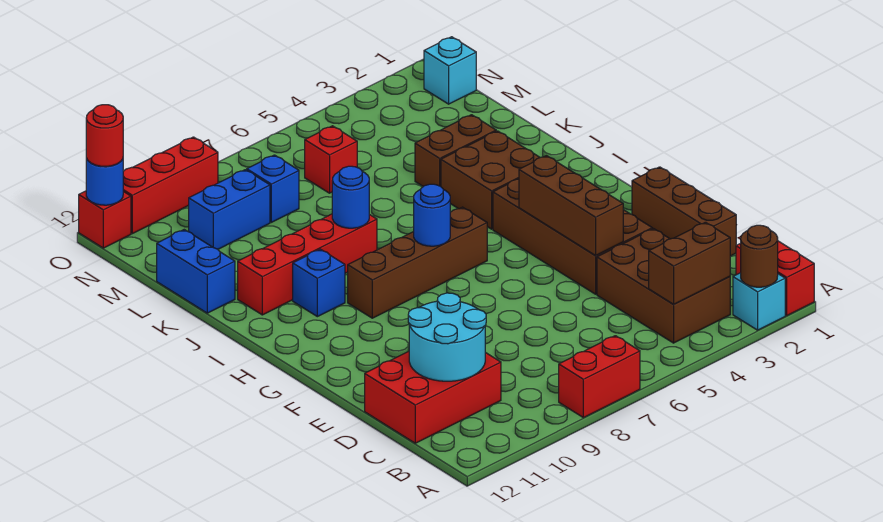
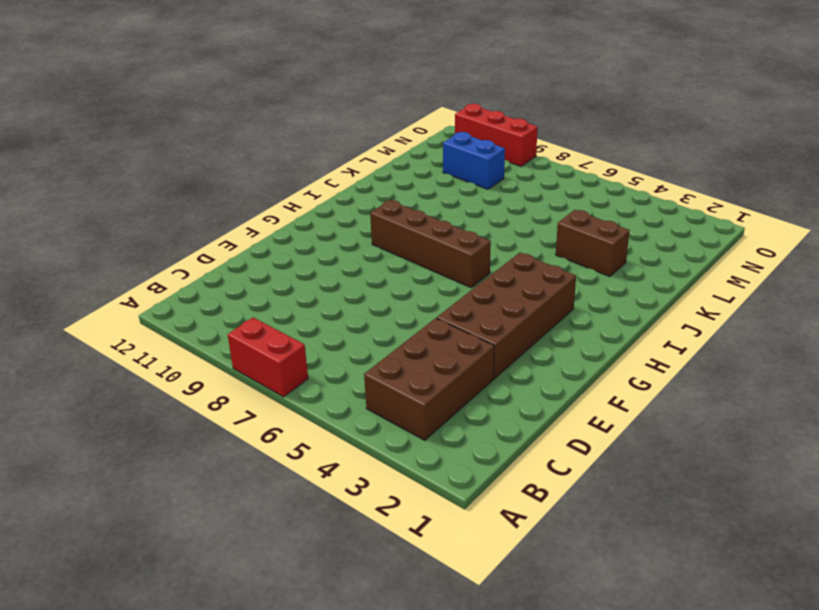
none -> red 1x2 brick [736,241,814,316]
none -> cyan 1x1 brick [733,273,785,330]
none -> red 2x3 brick [365,351,501,443]

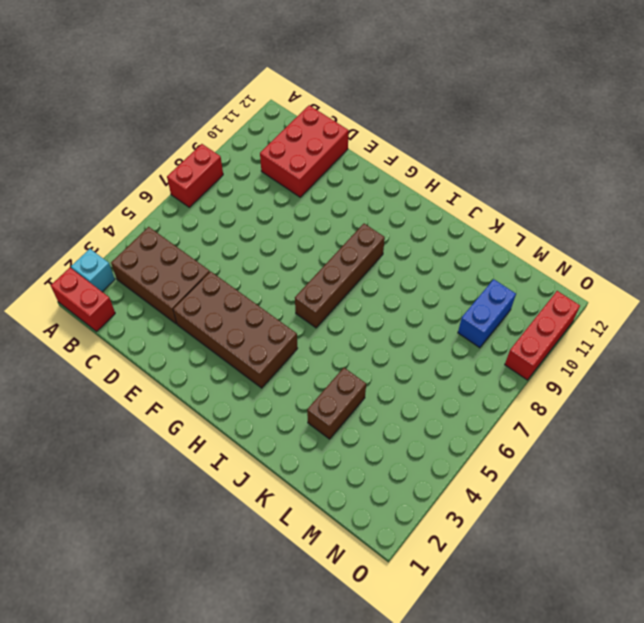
none -> brown 1x3 brick [632,167,736,256]
none -> brown 2x2 brick [441,131,540,229]
none -> blue 1x1 brick [293,249,345,317]

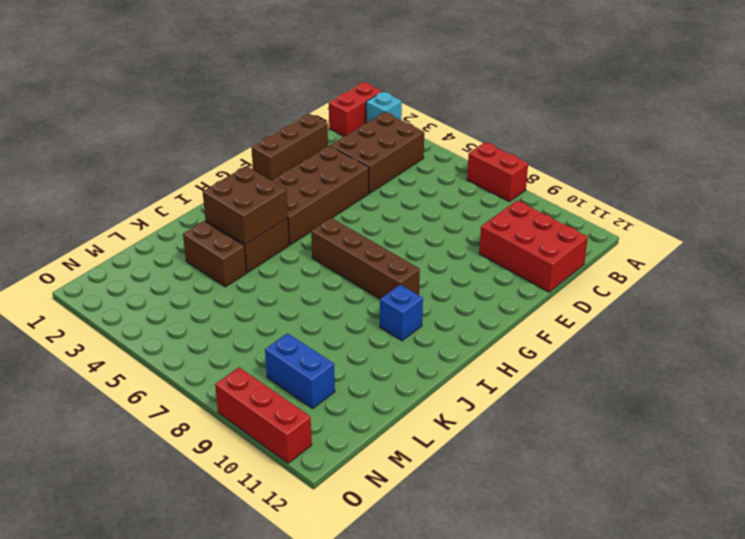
brown 2x2 brick [203,166,288,245] -> none
none -> red 1x4 brick [238,214,377,315]
none -> blue 1x2 brick [157,230,235,313]
none -> red 1x1 brick [305,126,357,193]

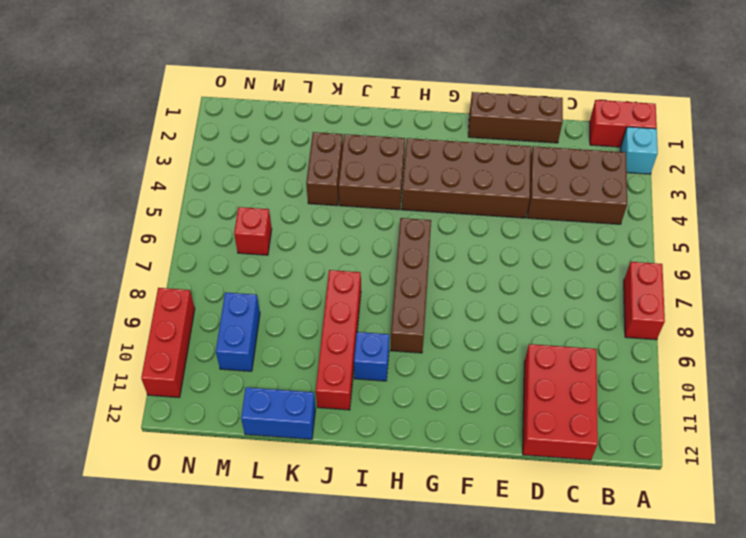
none -> blue 1x1 brick [247,155,299,222]
none -> cyan 1x1 brick [424,37,476,104]
none -> red 1x1 brick [79,191,131,248]

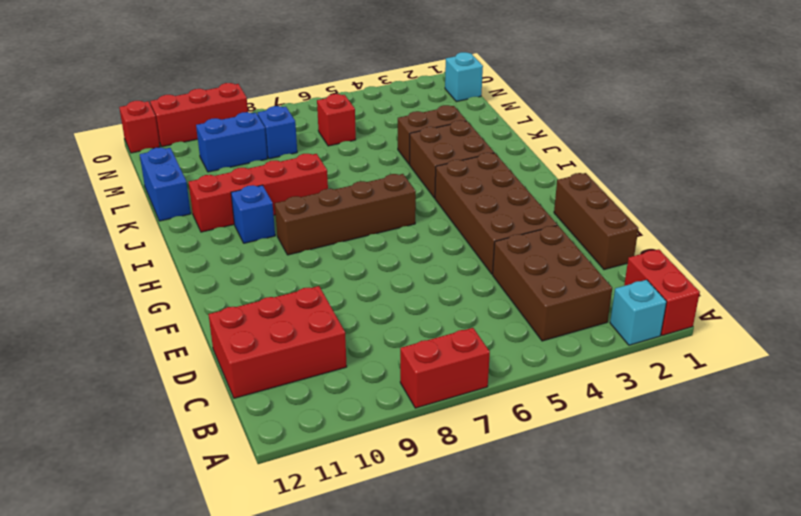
none -> brown 1x1 round brick [741,225,778,287]
none -> brown 1x2 brick [649,222,730,304]
none -> cyan 2x2 round brick [408,293,486,381]

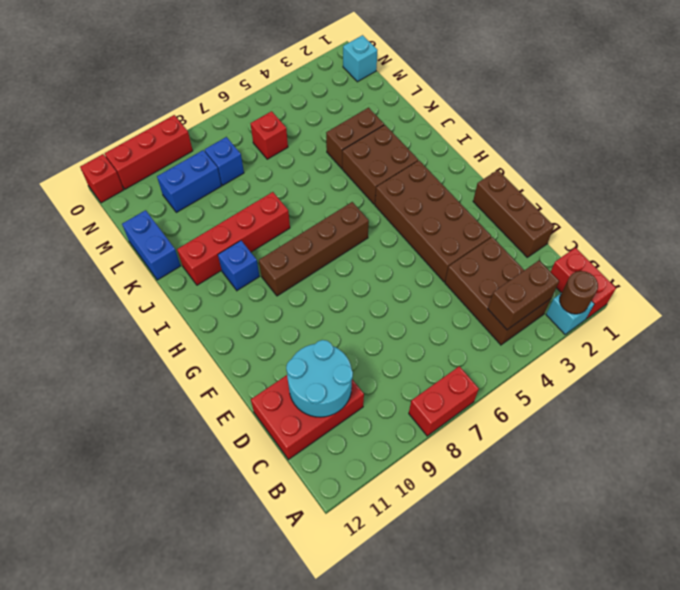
none -> brown 1x3 brick [519,156,623,255]
none -> blue 1x1 round brick [414,184,450,246]
none -> blue 1x1 round brick [332,166,369,228]

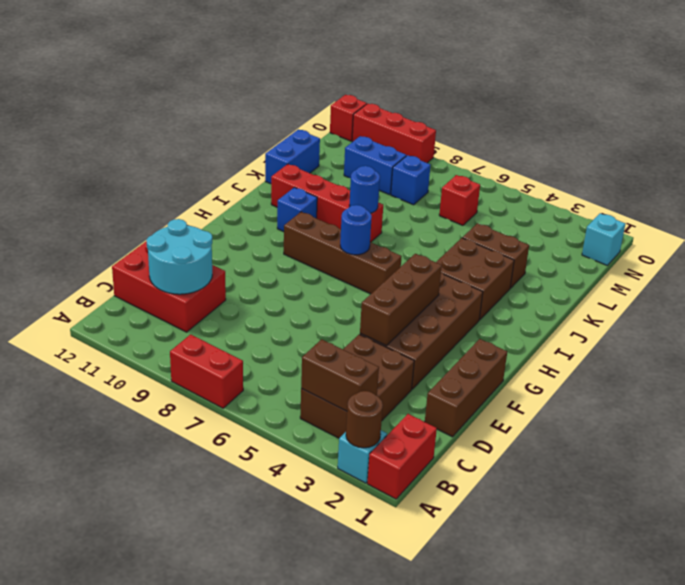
none -> blue 1x1 round brick [86,158,123,205]
none -> red 1x1 round brick [86,105,123,166]

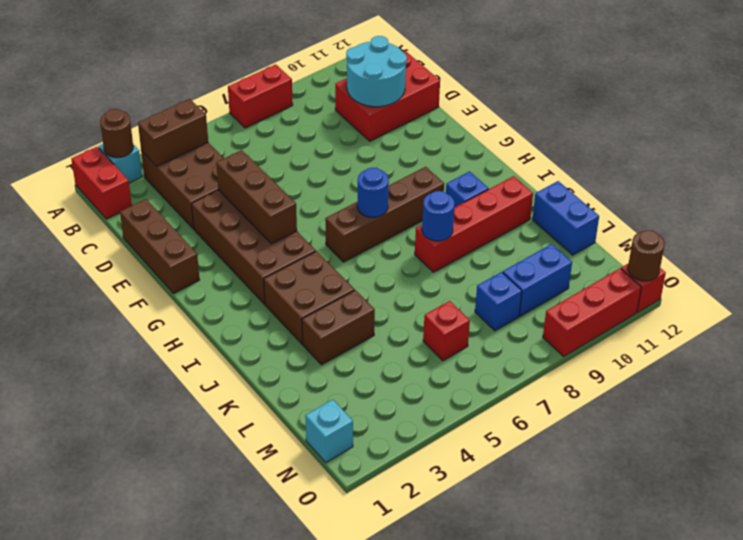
brown 1x1 round brick [628,230,665,281] -> blue 1x1 round brick [86,158,123,205]
none -> red 1x1 round brick [86,105,123,166]

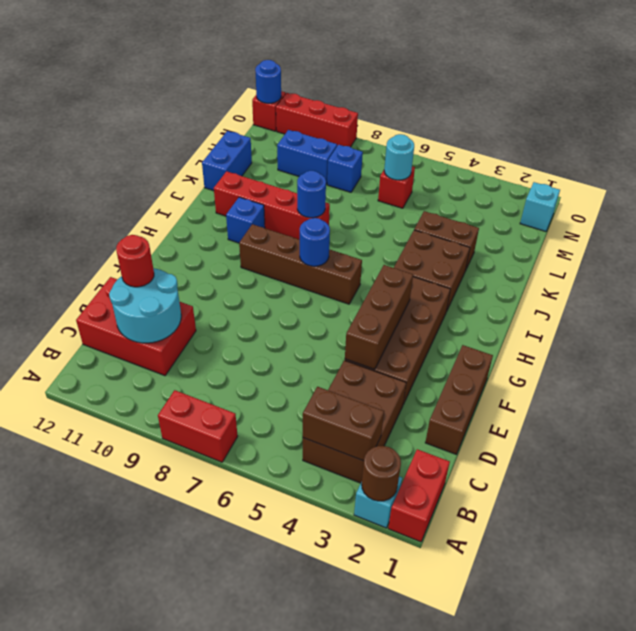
red 1x1 round brick [116,235,154,287] -> red 1x1 round brick moved to [86,105,123,166]
cyan 1x1 round brick [384,134,414,180] -> none

